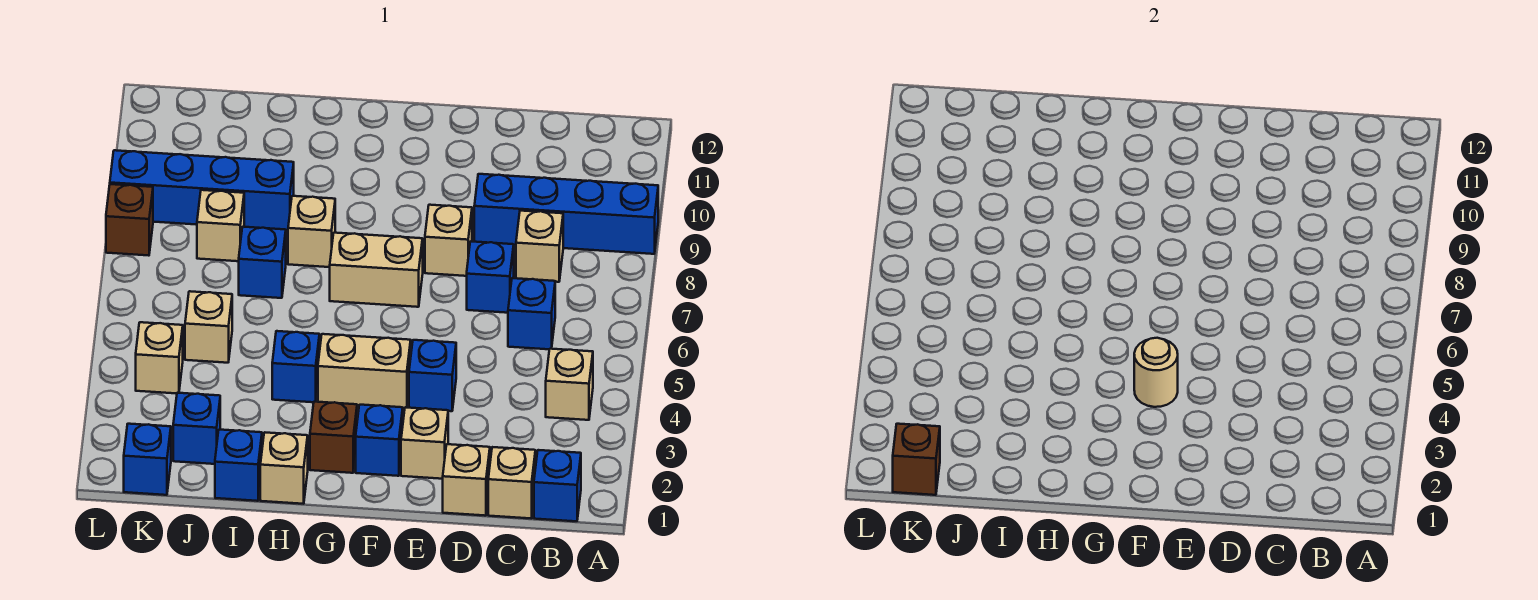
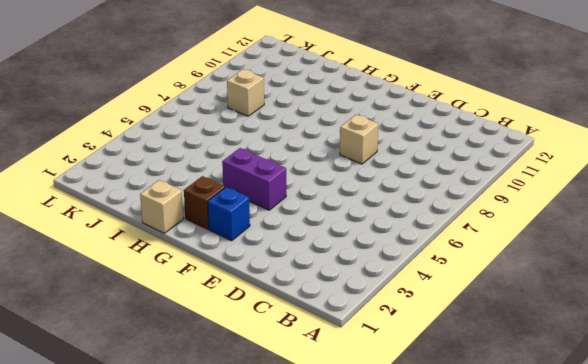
purple 1x2 brick [222,148,286,210] -> tan 1x2 brick [318,334,411,408]
none -> blue 1x4 brick [474,174,658,254]
none -> blue 1x1 brick [534,450,581,521]
none -> tan 1x1 brick [546,349,593,420]

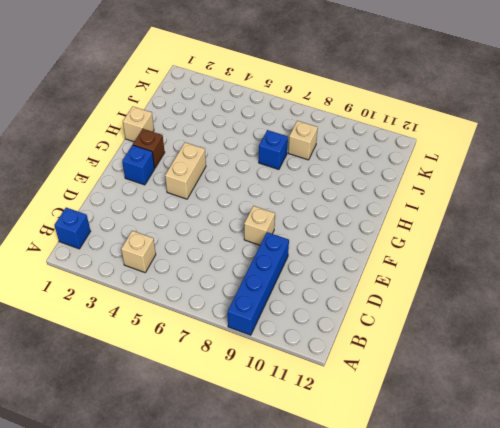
none -> tan 1x1 brick [488,447,535,518]
none -> blue 1x1 brick [508,278,555,349]
none -> tan 1x1 brick [516,211,563,282]

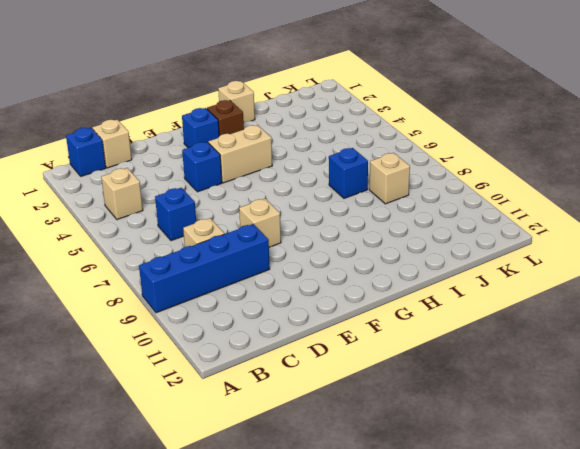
none -> tan 1x1 brick [443,444,490,516]
none -> blue 1x1 brick [467,241,514,313]
none -> tan 1x1 brick [401,407,448,479]

